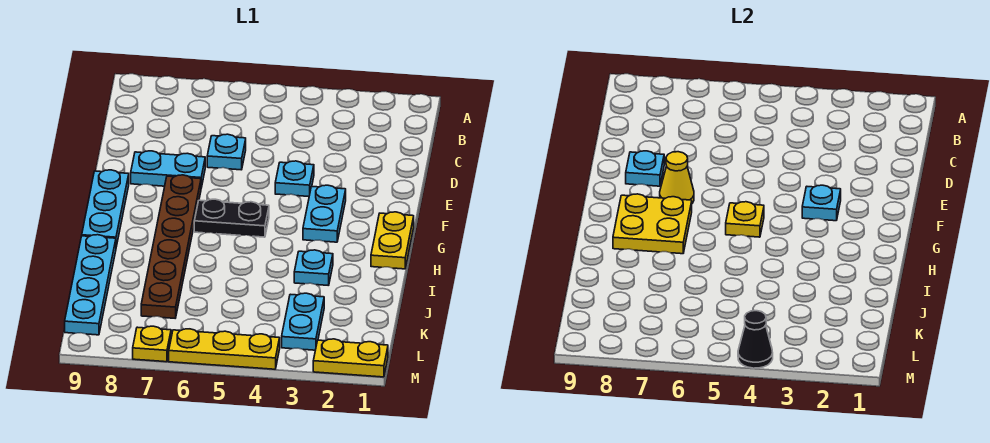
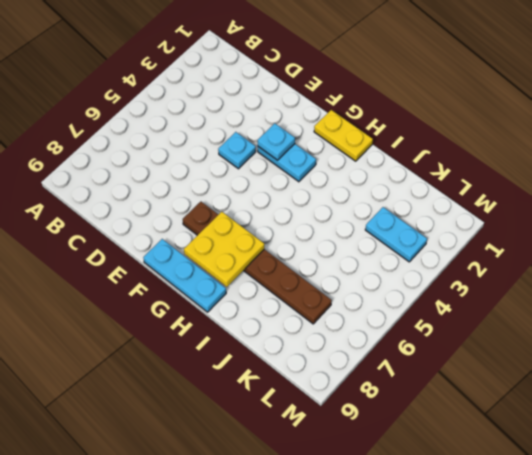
none -> cyan 1x1 plate [207,134,246,170]
none -> cyan 1x2 plate [131,151,205,188]
none -> black 1x2 plate [194,199,269,237]

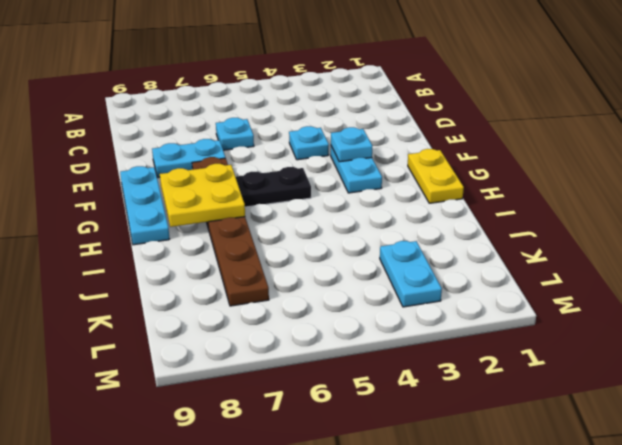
none -> cyan 1x1 plate [294,250,333,286]
none -> cyan 1x4 plate [65,235,116,335]
none -> yellow 1x2 plate [313,339,388,377]

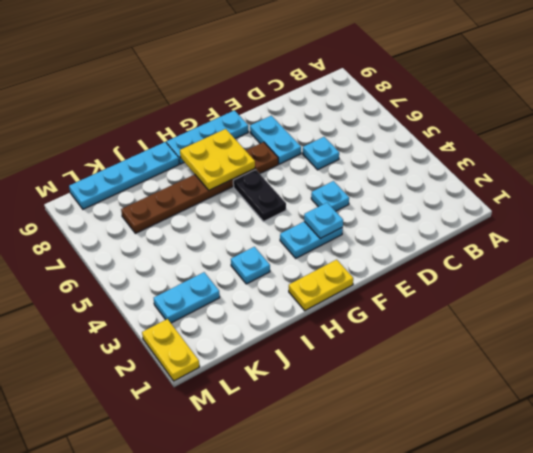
none -> yellow 1x3 plate [169,329,280,369]
none -> yellow 1x1 plate [133,326,171,362]
none -> cyan 1x1 plate [626,151,664,186]

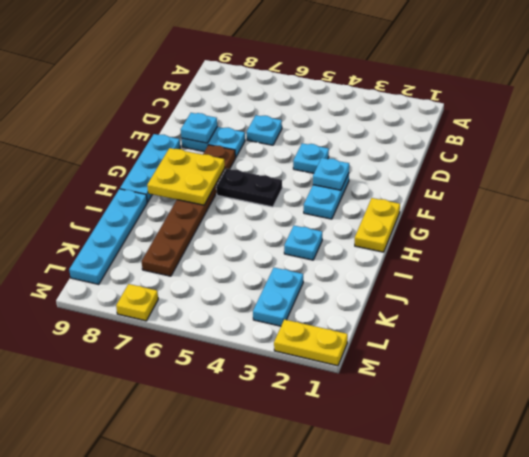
none -> yellow 1x3 plate [169,329,280,369]
none -> yellow 1x1 cone [660,152,694,203]
none -> yellow 1x1 plate [726,202,764,237]

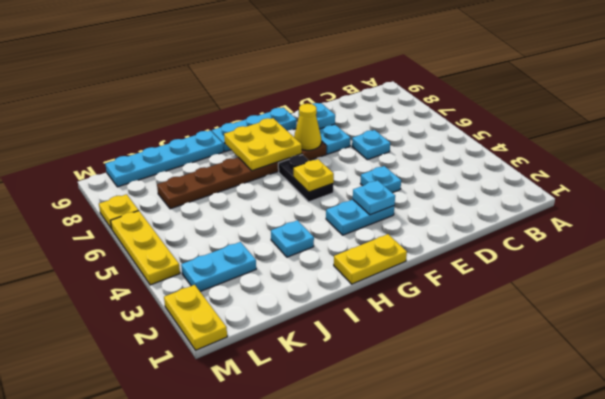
none -> black 1x1 cone [738,311,773,368]

